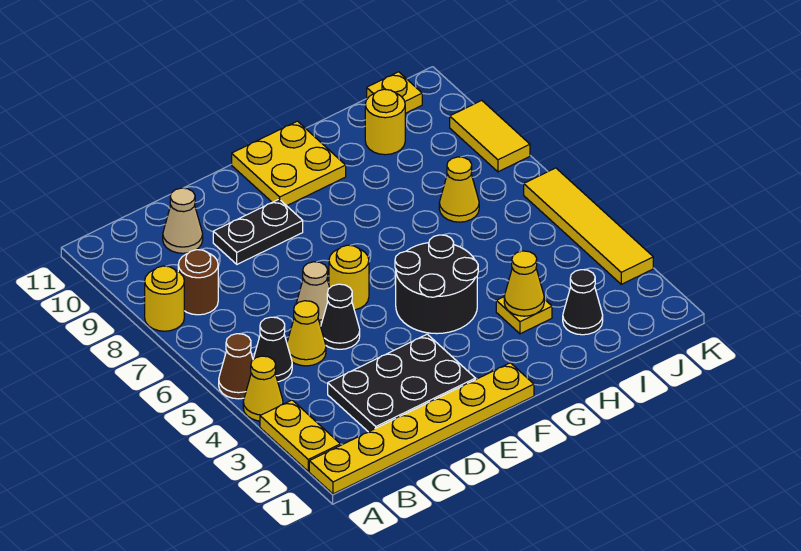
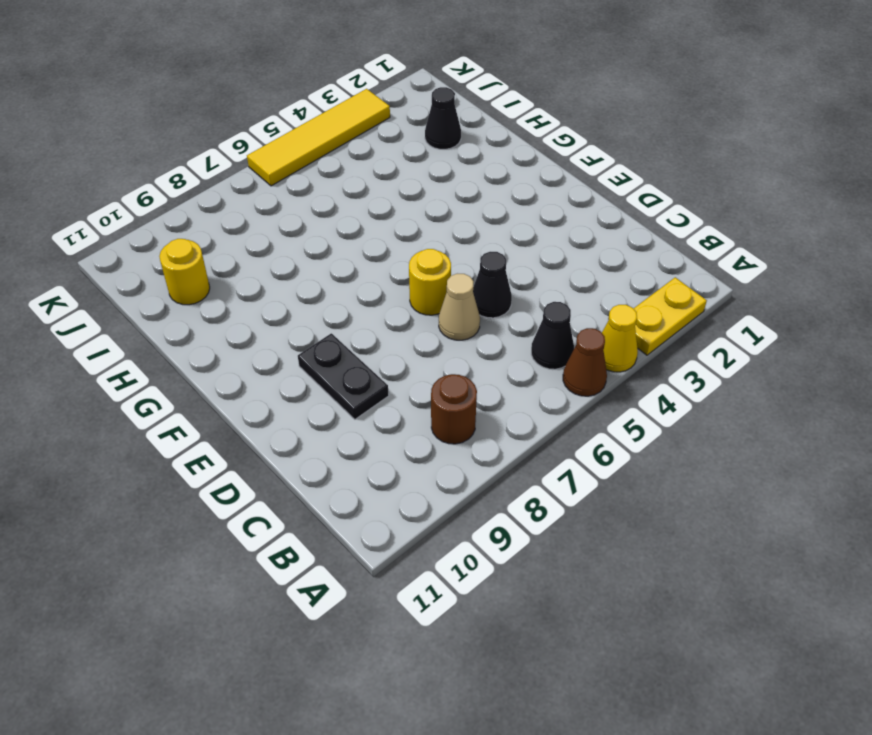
none -> yellow 1x6 plate [309,363,534,494]
none -> yellow 1x1 round brick [145,266,184,331]
none -> black 2x3 plate [328,334,475,432]

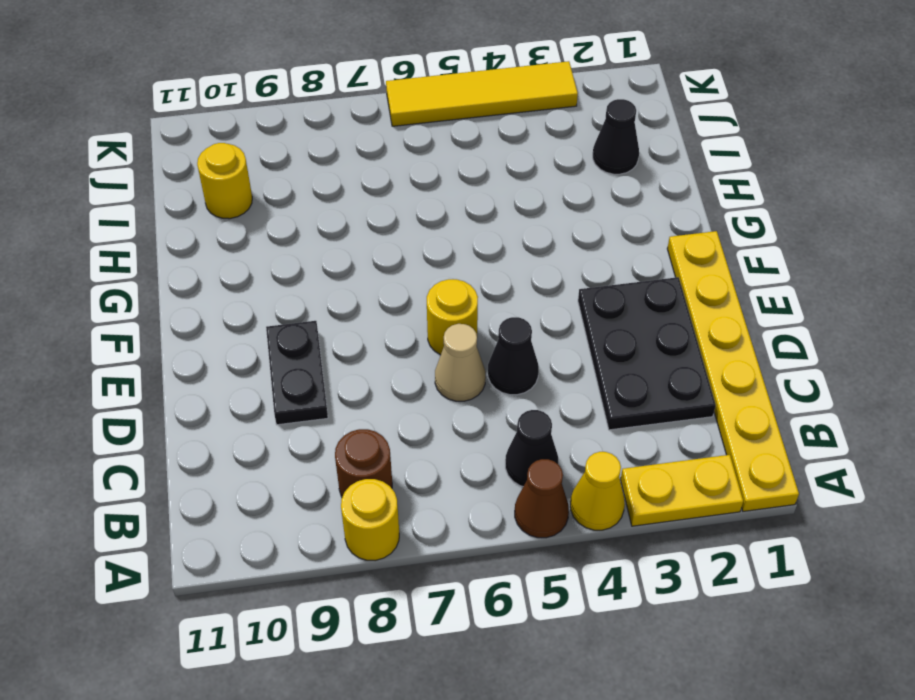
none -> yellow 1x1 cone [287,301,326,366]
none -> tan 1x1 cone [163,188,203,253]
none -> black 2x2 round brick [395,235,478,334]

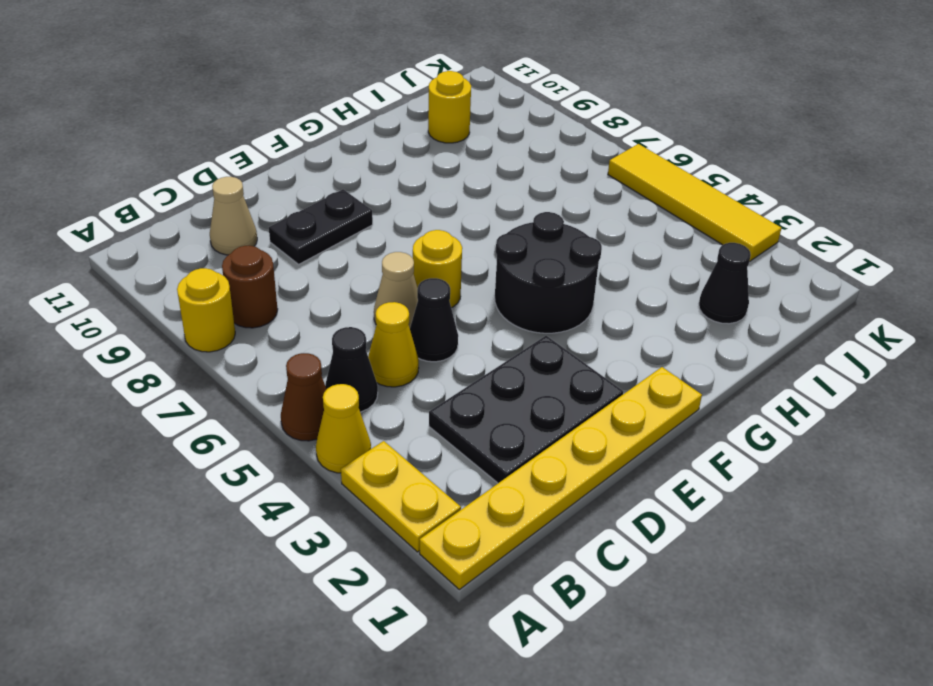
none -> yellow 2x2 plate [232,121,346,206]
none -> yellow 1x1 plate [496,297,552,334]
none -> yellow 1x1 cone [439,157,479,222]

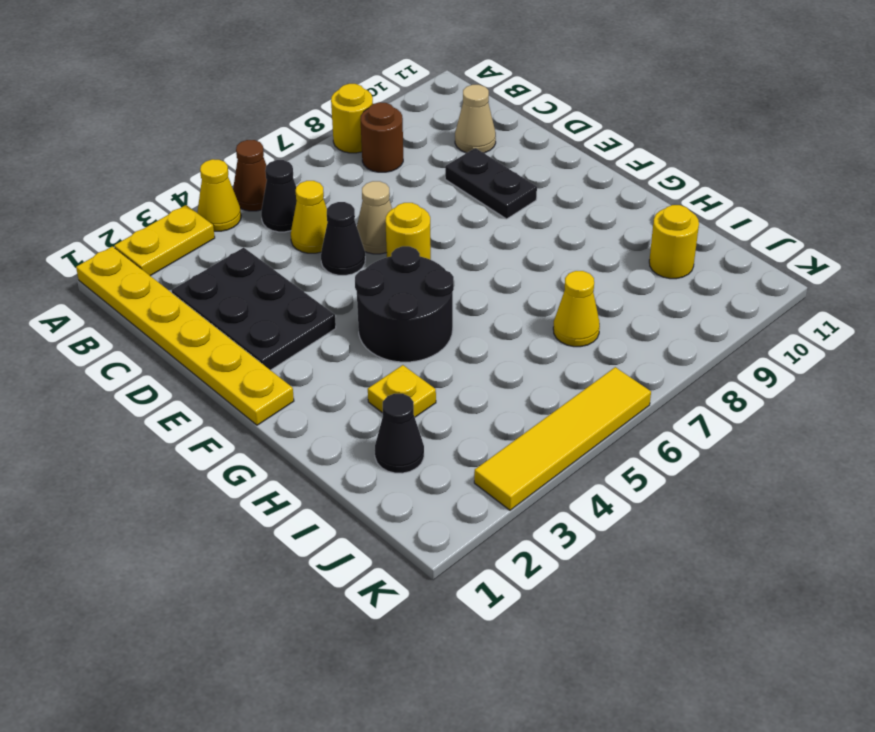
none -> yellow 2x2 plate [232,121,346,206]
none -> yellow 1x1 plate [367,72,422,113]
none -> yellow 1x2 tile [450,100,530,172]

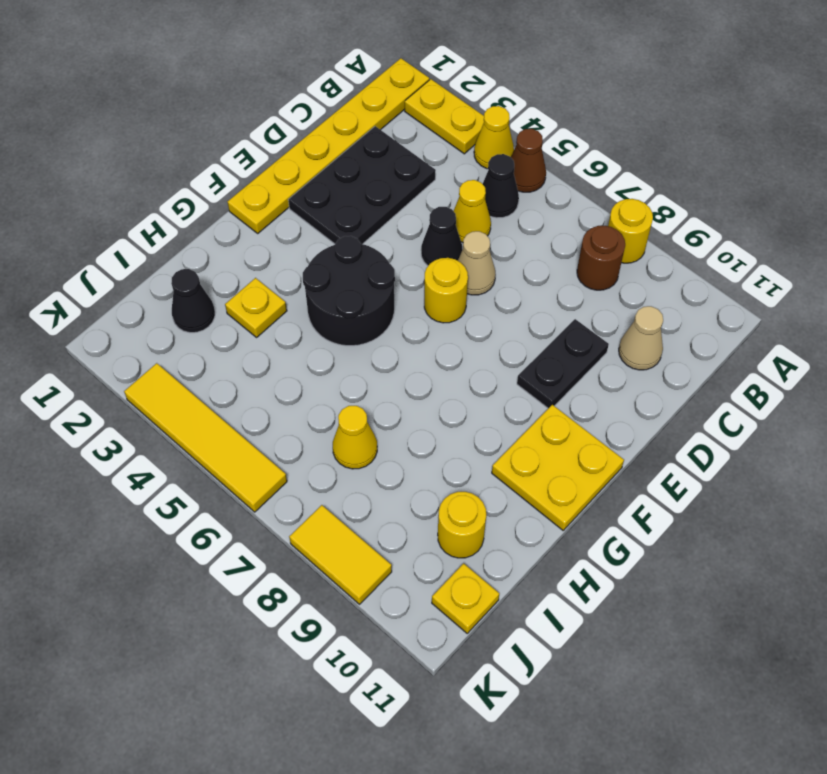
none -> yellow 1x1 cone [504,251,544,316]

